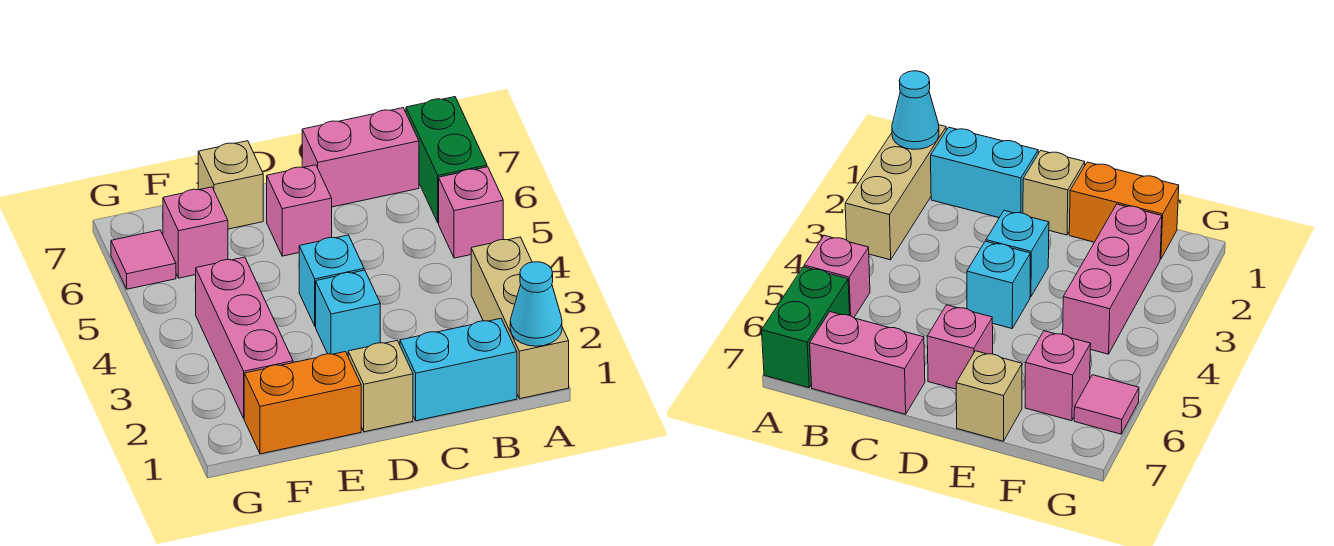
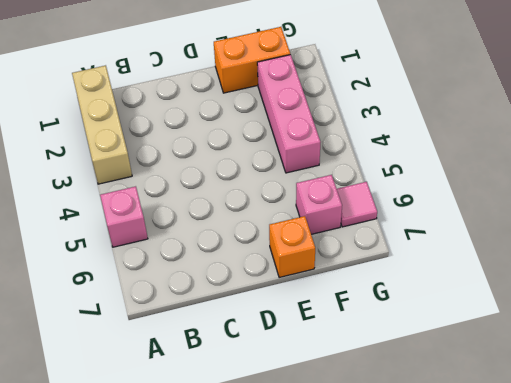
orange 1x1 brick [269,216,315,278] -> tan 1x1 brick [198,141,263,229]
none -> green 1x2 brick [406,97,487,223]
none -> cyan 1x2 brick [400,319,517,421]
none -> pink 1x2 brick [302,108,419,207]

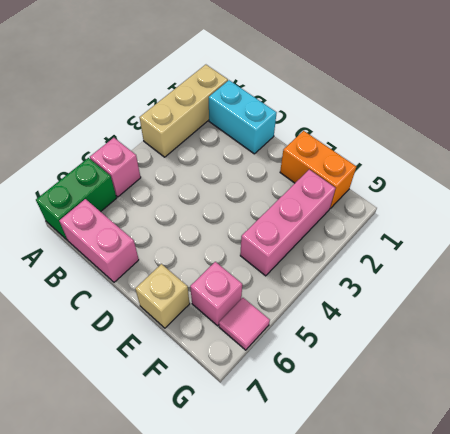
none -> tan 1x1 brick [348,341,413,432]
none -> cyan 1x1 brick [316,270,380,355]
none -> cyan 1x1 brick [299,235,364,326]

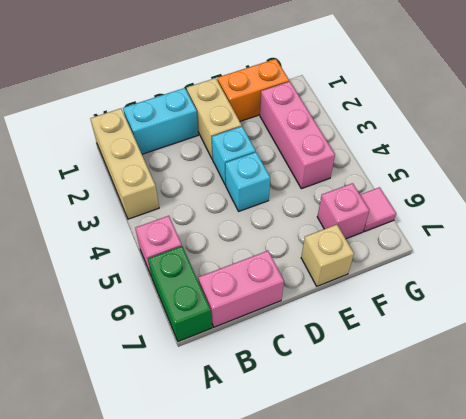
tan 1x2 brick [187,78,242,159] -> tan 1x1 brick [348,341,413,432]
none -> pink 1x1 brick [267,165,332,256]
none -> cyan 1x1 cone [510,262,562,346]

